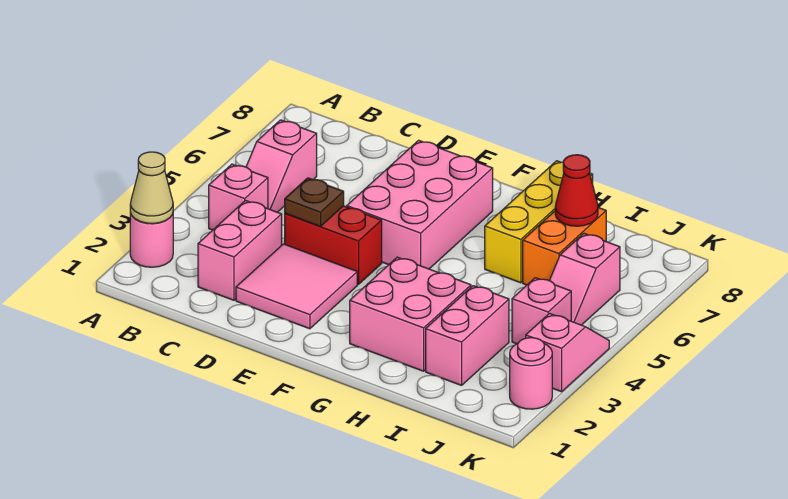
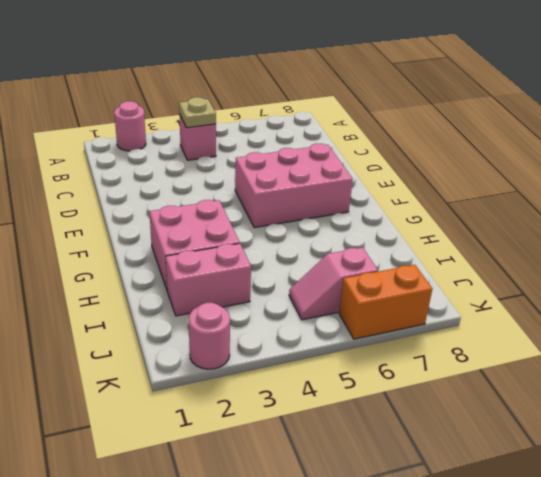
tan 1x1 plate [179,97,216,128] -> none
orange 1x2 brick [339,265,432,339] -> orange 1x2 brick moved to [523,208,606,285]
none -> pink 1x2 slope [246,120,317,212]
none -> pink 1x2 brick [198,201,282,300]
none -> pink 2x2 tile [236,244,357,329]

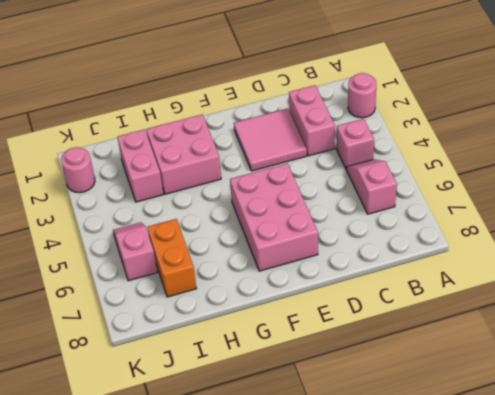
none -> red 1x2 brick [285,206,382,285]
none -> yellow 1x3 brick [485,161,593,283]
none -> pink 1x1 brick [512,278,571,344]

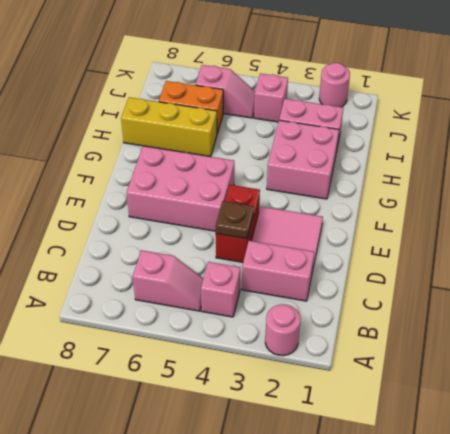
none -> pink 1x2 slope [526,313,609,392]
none -> tan 1x1 cone [130,152,173,223]
none -> red 1x1 cone [555,155,598,226]

